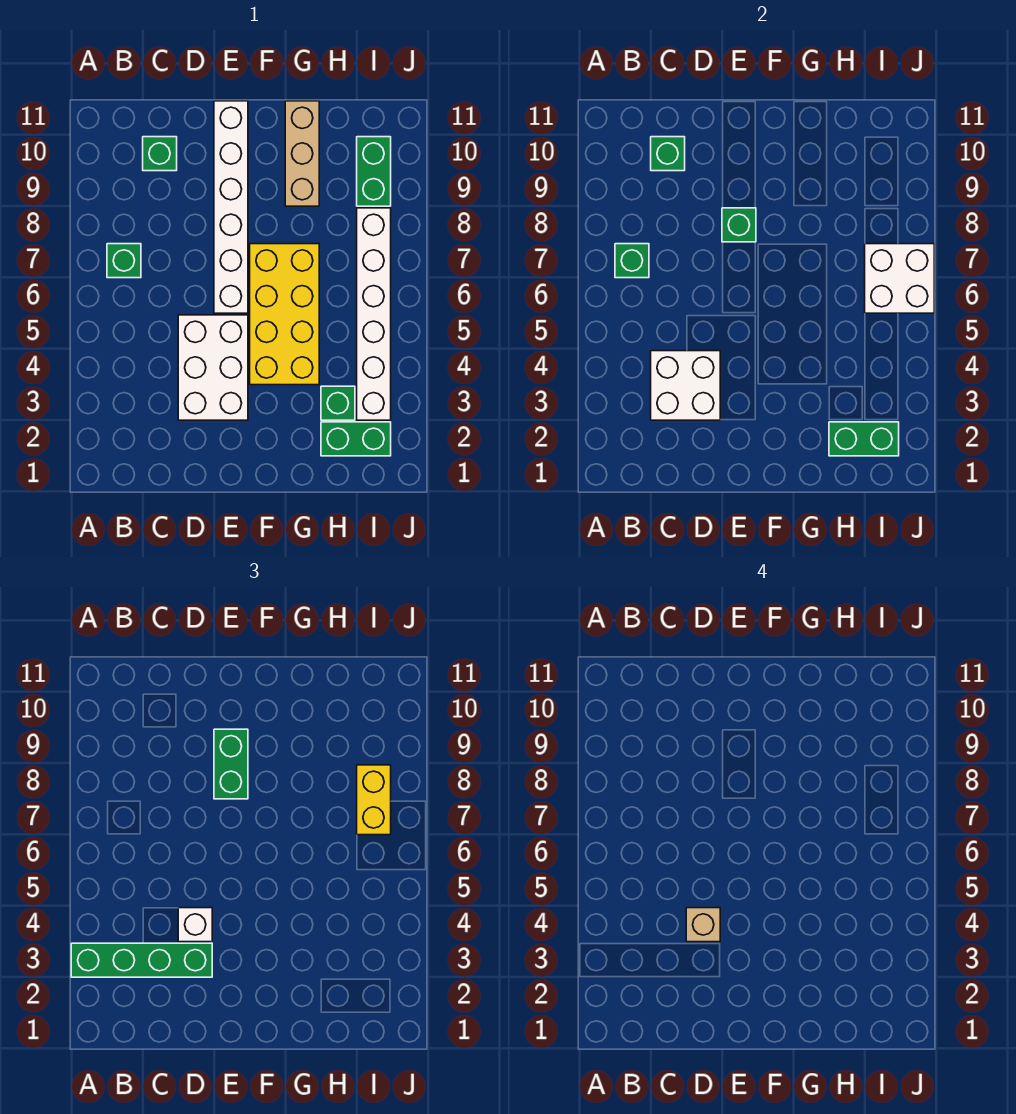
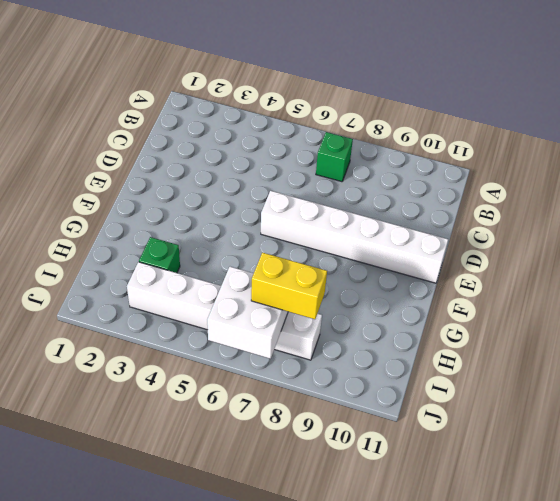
none -> green 1x1 brick [143,137,177,171]
none -> white 2x3 brick [178,315,248,420]
none -> yellow 2x4 brick [250,244,319,385]

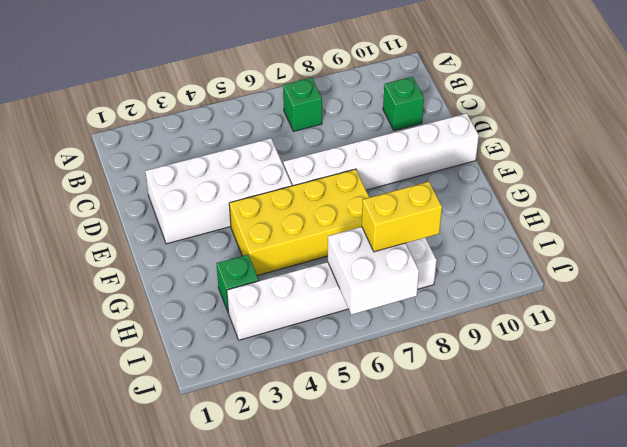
white 2x4 brick [145,138,292,244] -> white 2x3 brick [178,315,248,420]
none -> tan 1x3 brick [285,101,319,206]
none -> green 1x2 brick [321,422,391,456]
none -> green 1x2 brick [357,137,391,206]

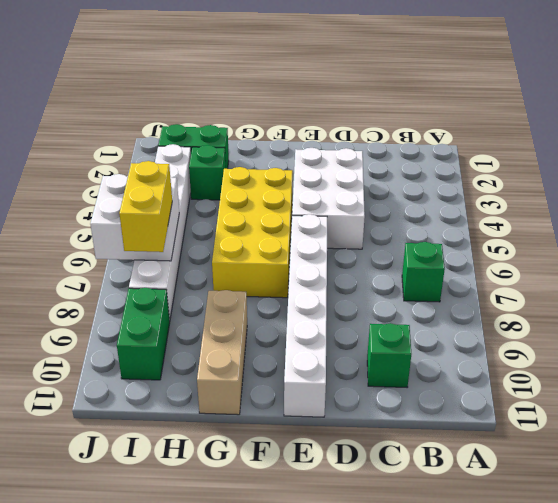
none -> green 1x1 brick [615,244,649,278]
none -> white 2x2 brick [651,351,720,420]
none -> green 1x1 brick [651,137,685,171]

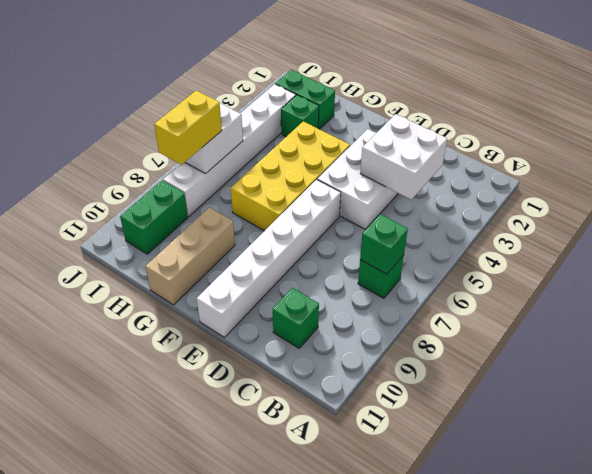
none -> green 1x1 brick [651,137,685,171]
none -> green 1x1 brick [722,208,756,242]
none -> green 1x2 brick [829,422,899,456]

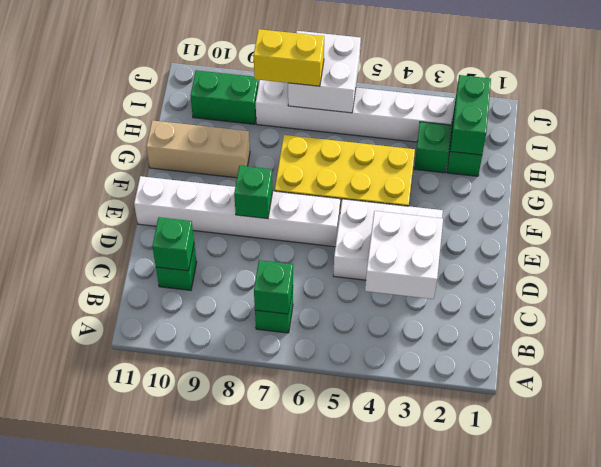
none -> green 1x4 brick [71,943,212,977]
none -> white 1x1 brick [178,908,212,942]
none -> green 1x2 brick [214,729,248,799]

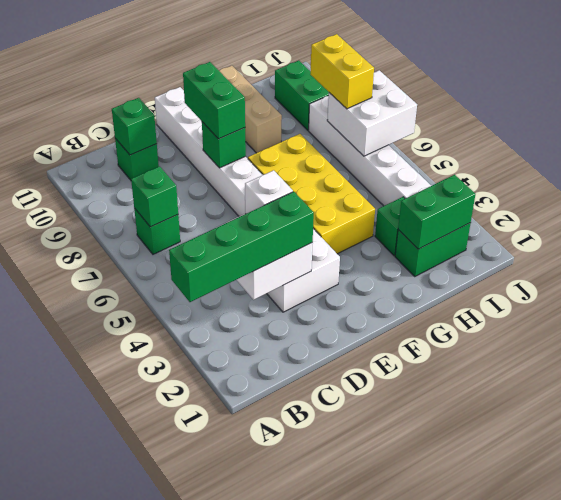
none -> tan 1x1 brick [686,908,720,942]

